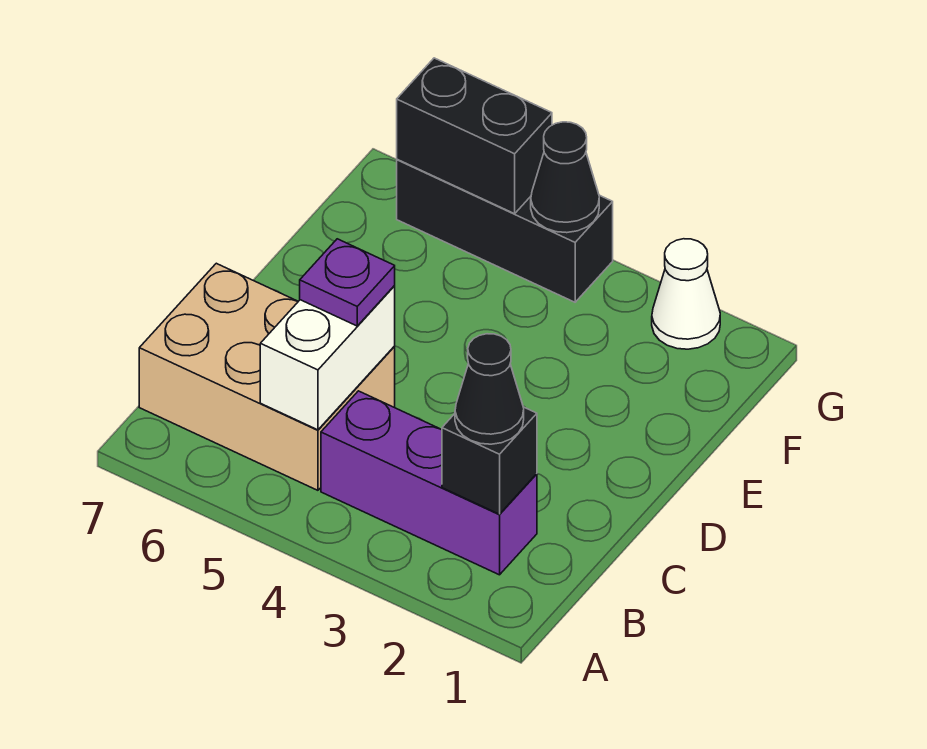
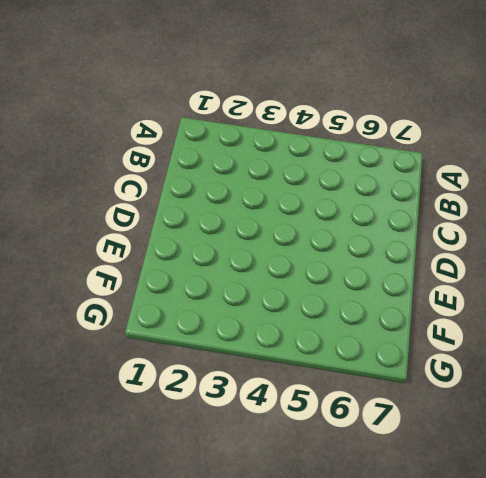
none -> purple 1x3 brick [321,391,537,575]
none -> tan 2x3 brick [139,263,395,490]

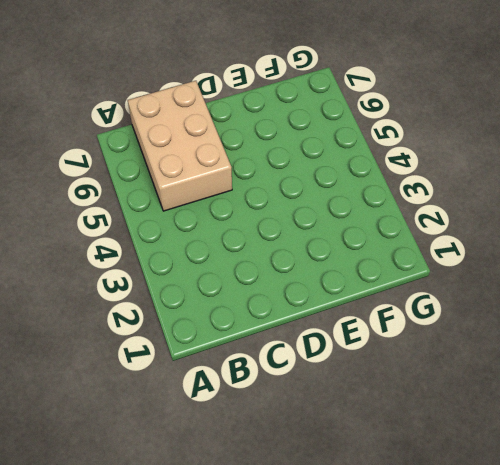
none -> purple 1x3 brick [321,391,537,575]
none -> white 1x1 cone [652,239,720,349]

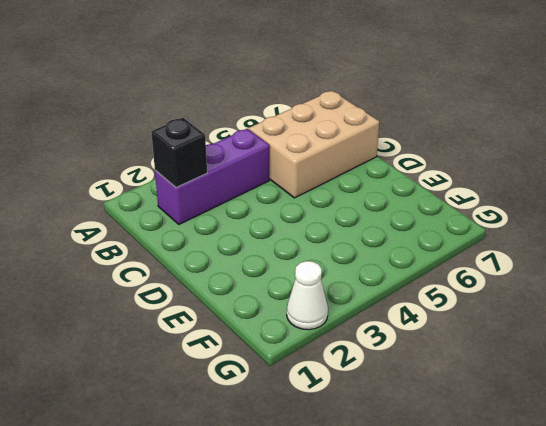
none -> black 1x3 brick [397,159,613,302]
none -> white 1x2 brick [260,286,395,430]

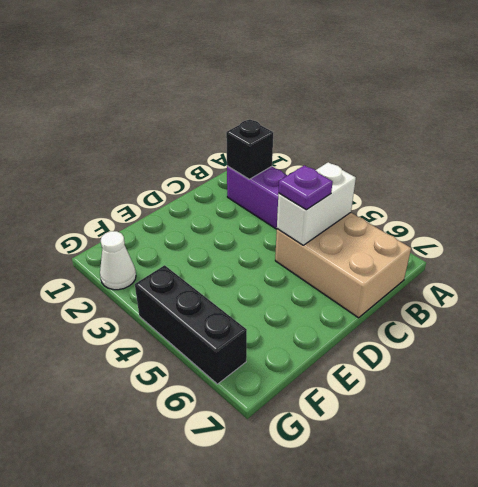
none -> black 1x1 cone [531,122,599,233]
none -> black 1x2 brick [397,58,552,214]

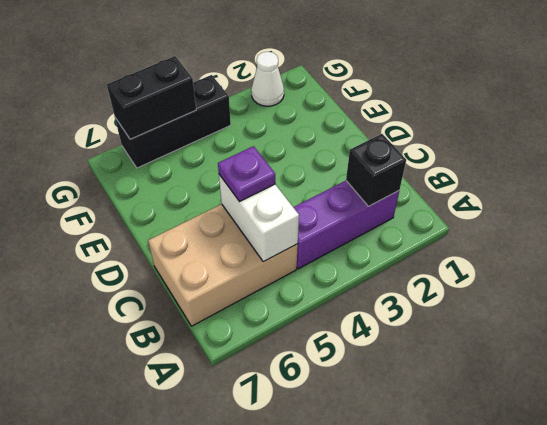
none -> black 1x1 cone [531,122,599,233]
none -> black 1x1 cone [455,334,524,444]

